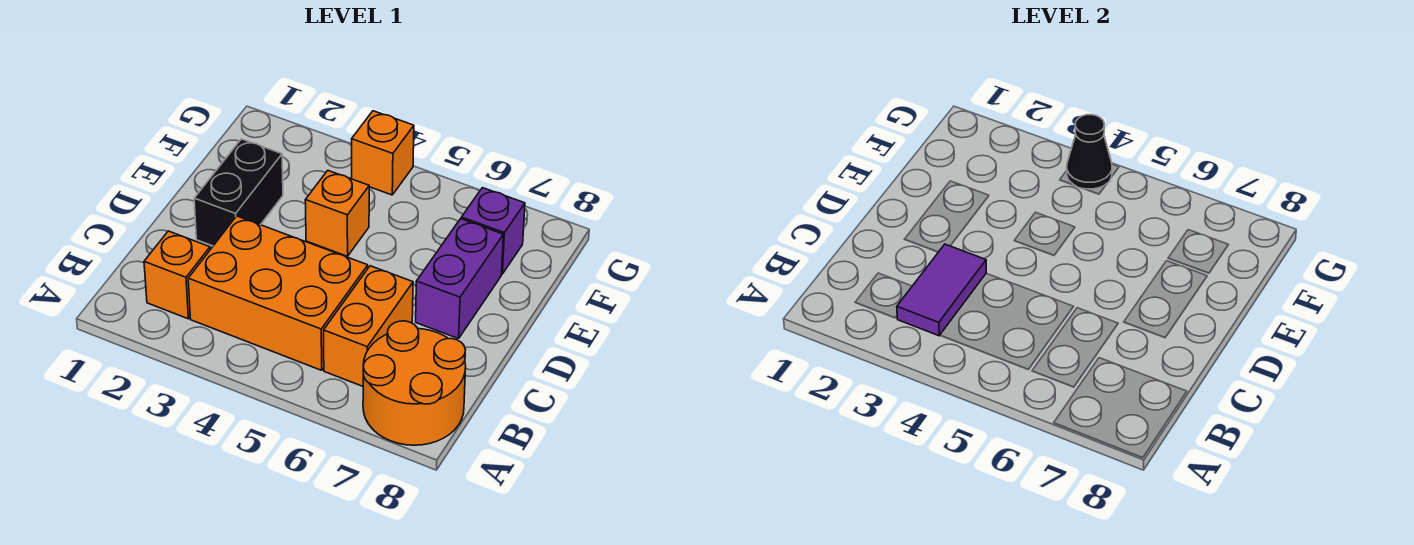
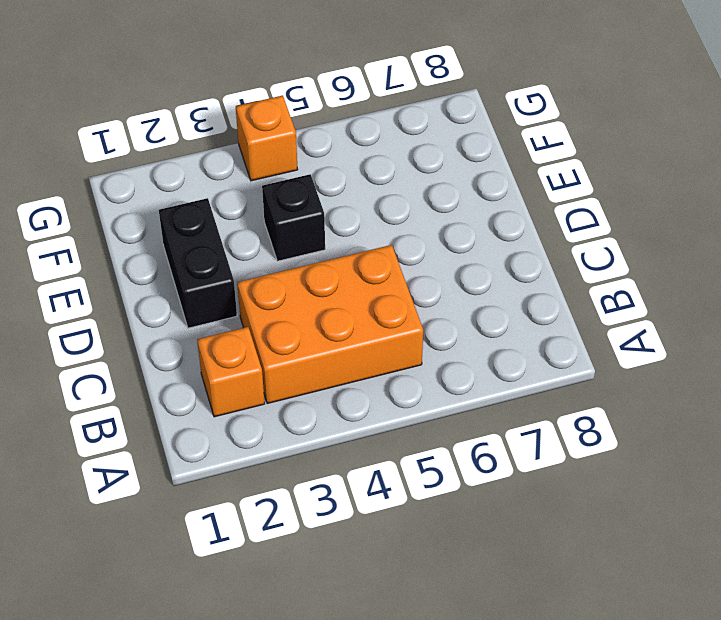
black 1x1 brick [262,174,325,261] -> orange 1x1 brick [305,171,369,256]
none -> orange 2x2 round brick [363,321,466,445]
none -> orange 1x2 brick [324,266,413,386]

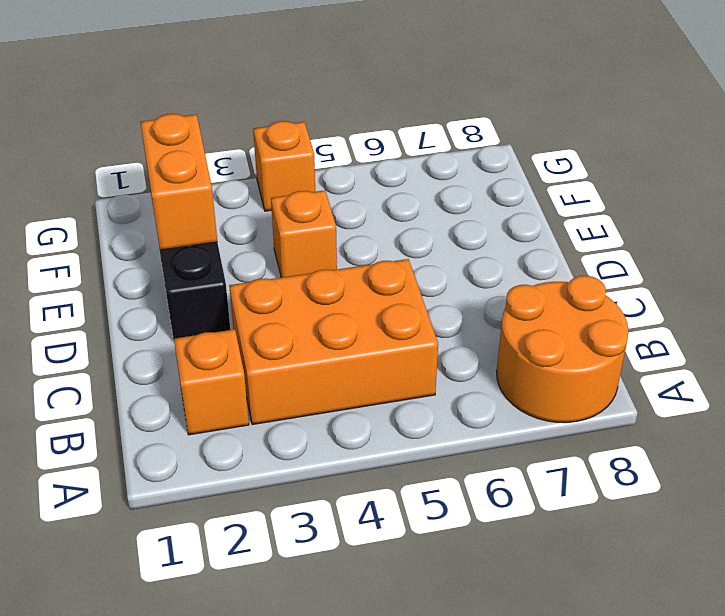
orange 1x2 brick [141,114,217,250] -> orange 1x2 brick moved to [324,266,413,386]
none -> purple 1x2 brick [416,219,503,339]
none -> purple 1x1 brick [461,188,525,274]

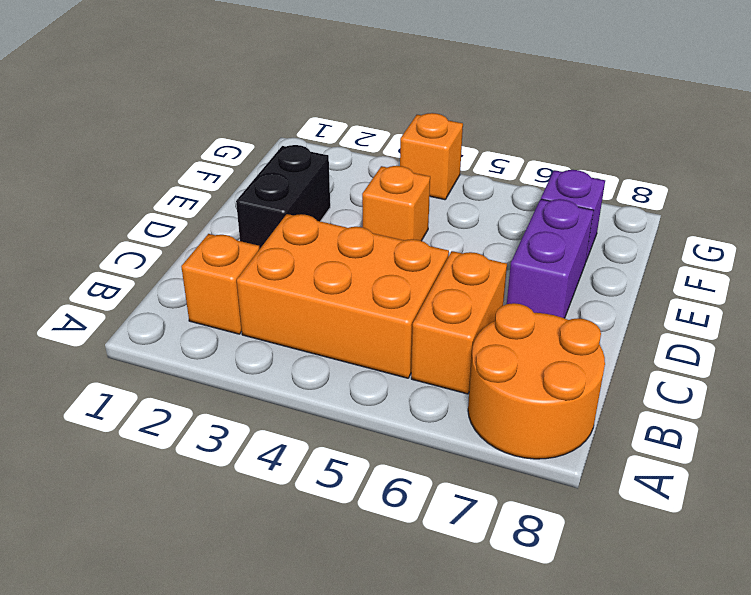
none -> purple 1x2 tile [897,244,986,336]
none -> black 1x1 cone [1067,115,1112,189]

